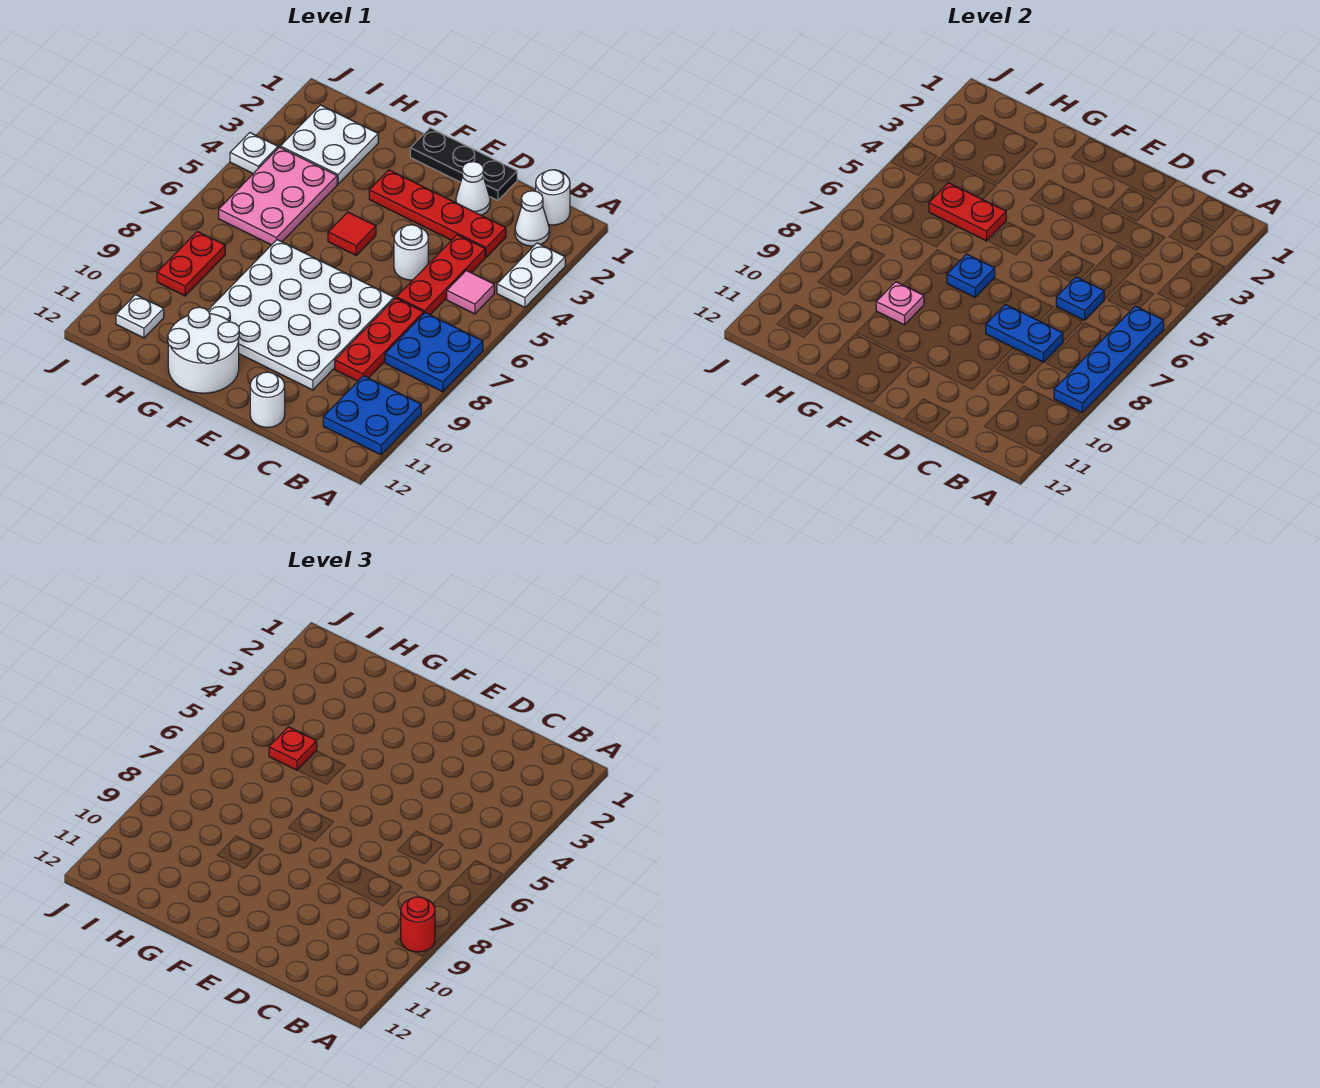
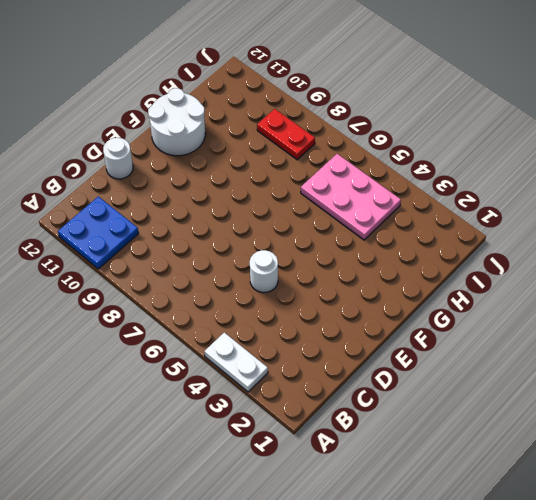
none -> blue 2x2 plate [385,313,483,392]
none -> white 1x1 round brick [536,170,570,225]
none -> white 1x1 cone [515,191,549,246]

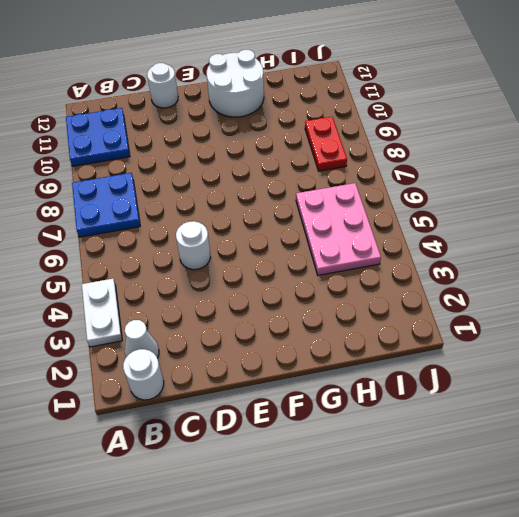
none -> pink 1x1 tile [447,270,494,314]
none -> red 1x4 plate [369,170,506,257]
none -> red 1x3 plate [396,235,485,315]

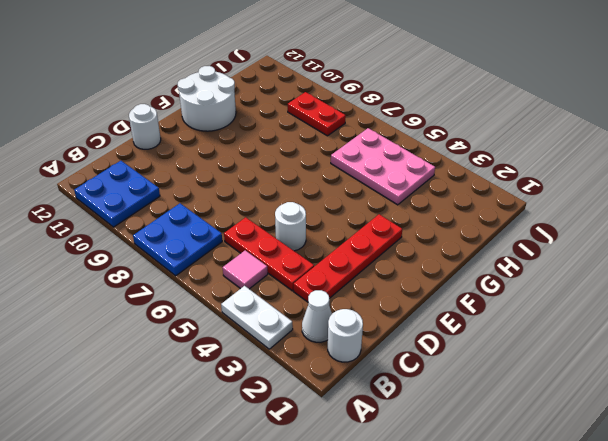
none -> red 1x3 plate [335,298,424,381]
none -> black 1x3 plate [410,128,517,201]
none -> white 1x1 cone [456,162,490,215]

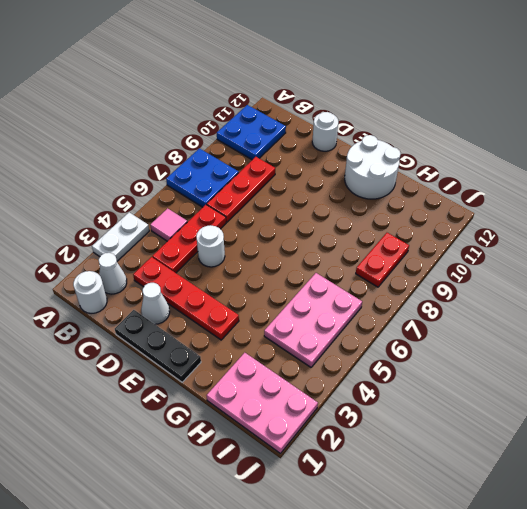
pink 2x3 plate [207,353,318,454] -> white 2x2 plate [280,105,378,184]
none -> white 4x4 plate [208,240,394,390]
none -> red 1x1 tile [328,212,376,255]
none -> white 1x1 plate [116,295,164,338]

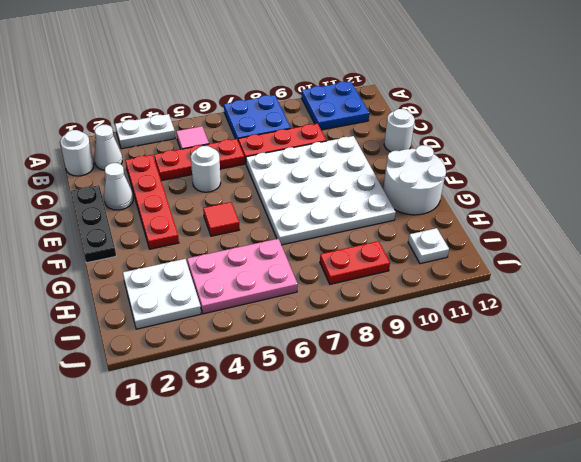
none -> white 1x1 plate [230,133,278,174]
none -> blue 1x4 plate [1054,306,1164,413]
none -> blue 1x1 plate [1056,277,1104,320]

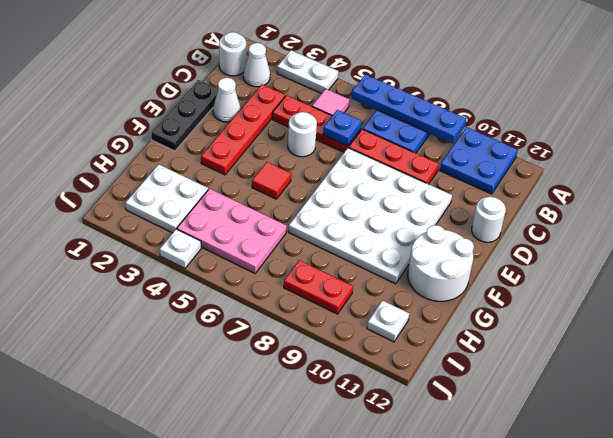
none -> blue 1x2 plate [986,304,1063,362]
none -> blue 1x1 plate [947,254,995,297]
none -> red 1x2 plate [929,183,1006,241]

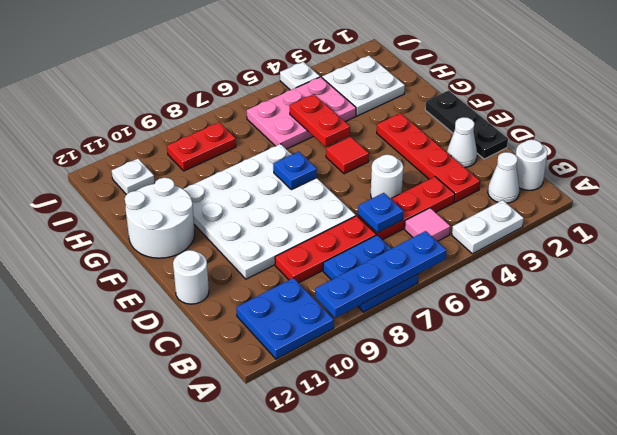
none -> blue 1x2 plate [986,304,1063,362]
none -> pink 1x1 plate [876,282,924,325]
none -> red 1x1 round brick [401,897,435,952]

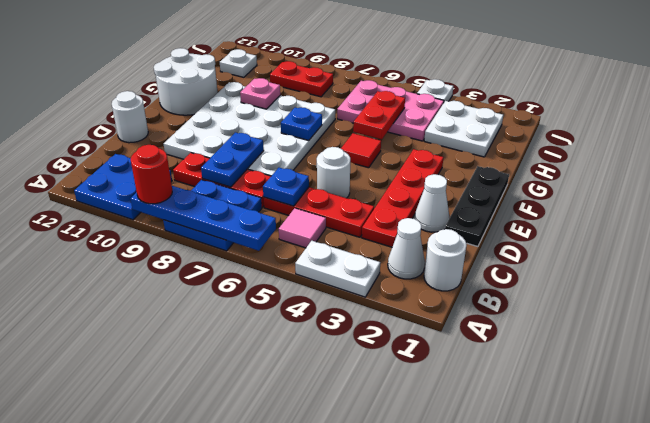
none -> red 1x1 plate [269,727,317,770]

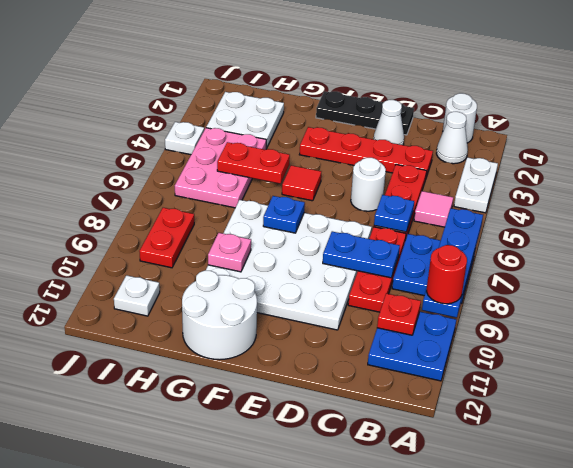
red 1x1 plate [377,293,421,335] -> red 1x1 plate moved to [269,727,317,770]
none -> white 1x1 round brick [250,372,285,428]

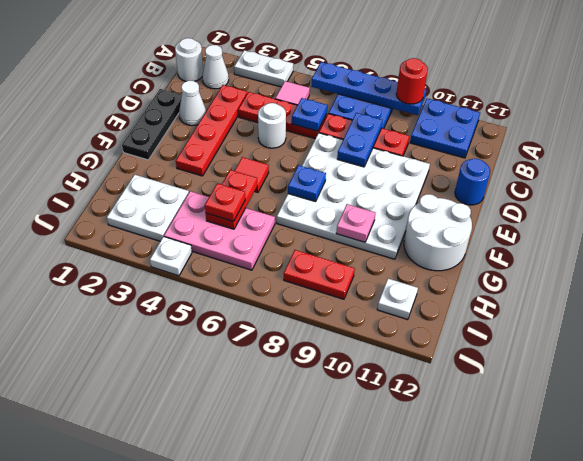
blue 1x1 round brick [455,159,490,205] -> white 1x1 round brick [250,372,285,428]

